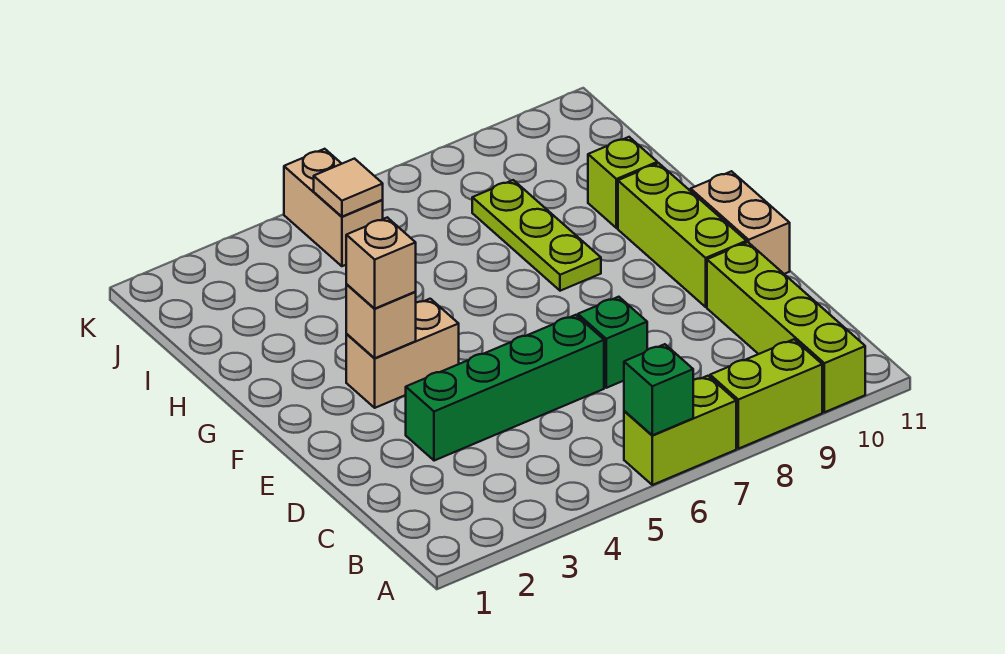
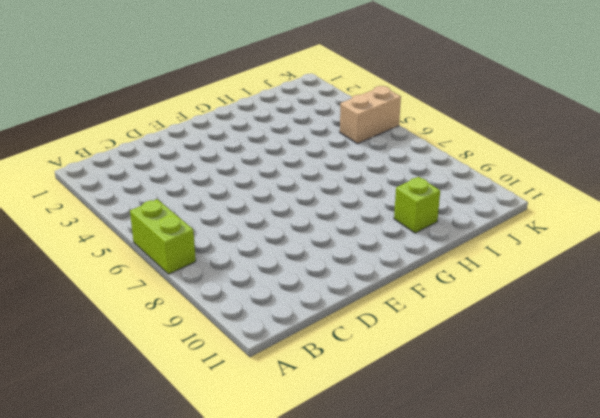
none -> lime 1x2 brick [710,339,822,449]
none -> lime 1x4 brick [707,242,865,412]
none -> green 1x4 brick [406,315,604,461]

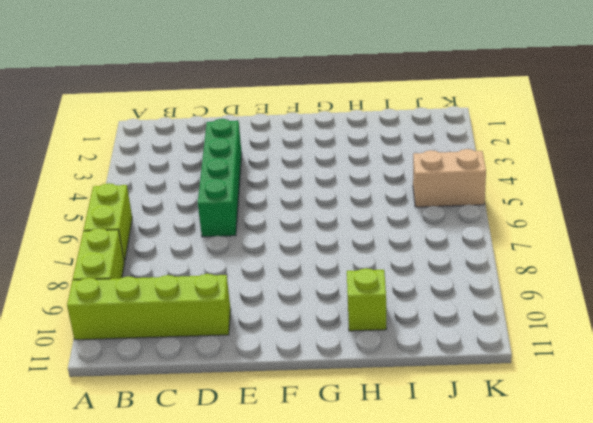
none -> green 1x1 brick [578,297,647,388]
none -> lime 1x3 brick [618,163,747,307]
none -> tan 1x2 brick [691,171,790,274]

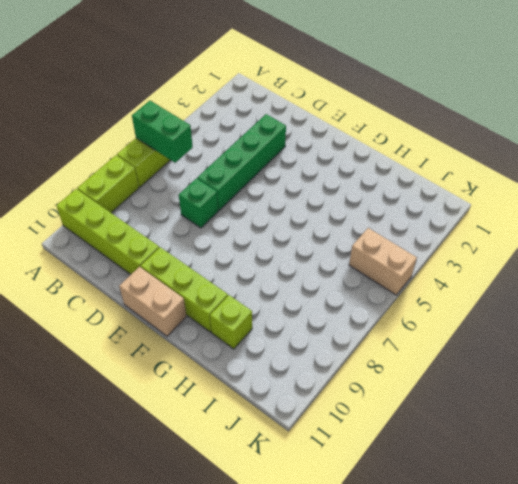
green 1x2 brick [132,101,193,163] -> green 1x1 brick [624,344,693,435]
none -> tan 1x2 brick [346,299,459,408]
none -> lime 1x3 plate [472,180,601,291]
none -> tan 1x1 brick [346,285,416,358]

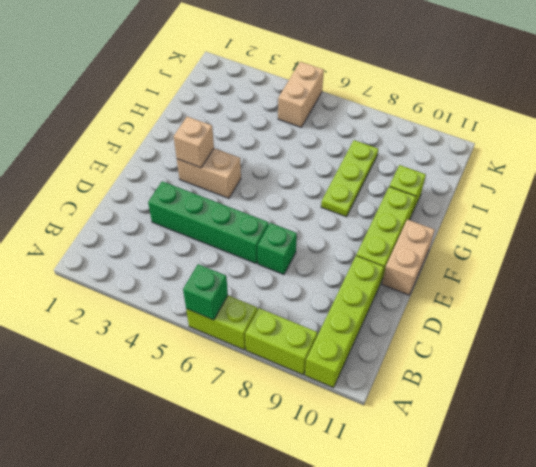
none -> tan 1x1 tile [314,159,383,217]
none -> tan 1x1 brick [346,217,416,308]

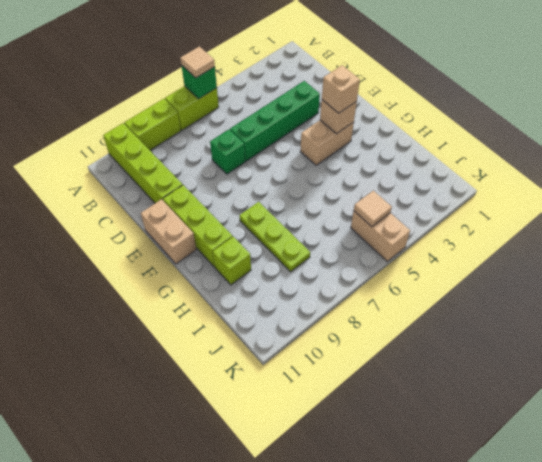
tan 1x1 tile [180,46,215,78] -> none

